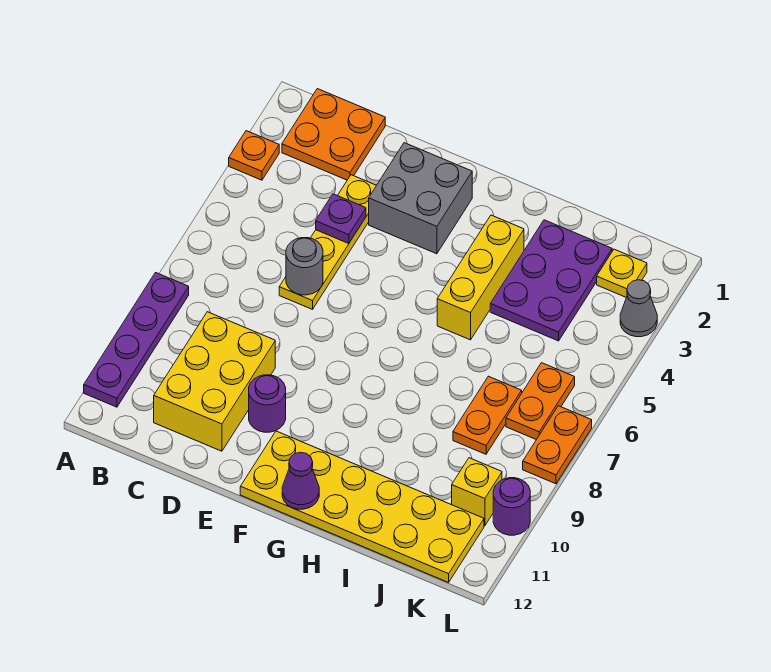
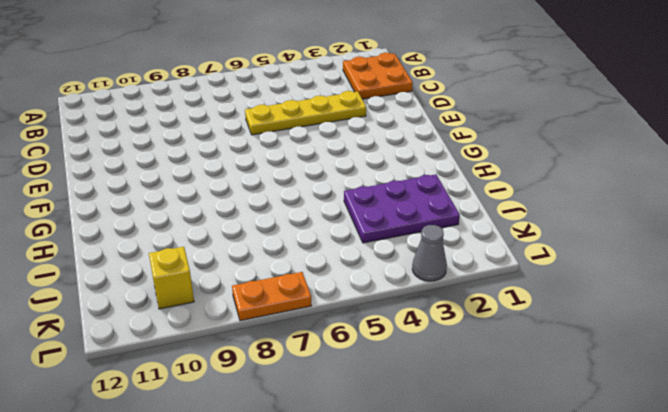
none -> orange 1x1 plate [229,131,279,180]
none -> purple 1x4 plate [84,273,189,407]
none -> yellow 2x3 brick [154,312,275,451]

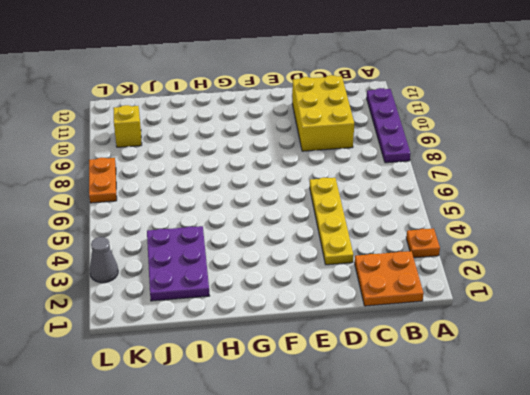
none -> grey 2x2 brick [369,143,472,254]
none -> purple 1x1 round brick [249,375,286,432]
none -> yellow 2x6 plate [240,431,484,583]

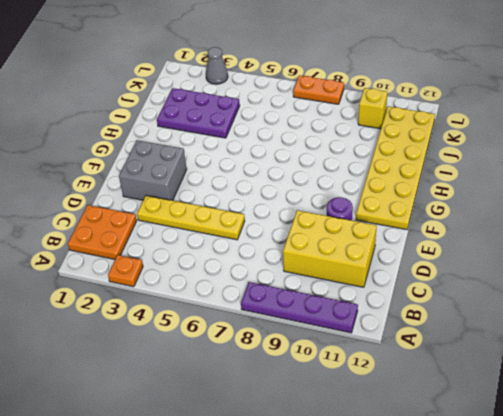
none -> yellow 1x3 brick [437,215,524,340]
none -> orange 1x2 plate [453,376,522,454]
none -> yellow 1x1 plate [597,249,647,297]

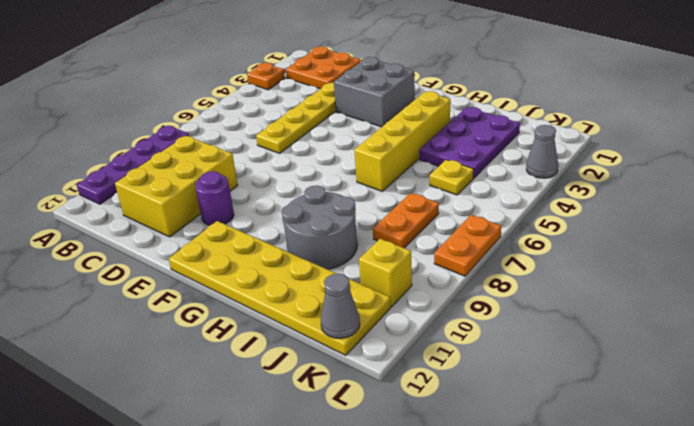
yellow 1x4 brick [354,91,450,191] -> yellow 1x3 brick [437,215,524,340]
grey 2x2 round brick [281,185,357,269] -> none
yellow 1x1 plate [430,160,474,195] -> yellow 1x1 plate moved to [597,249,647,297]
grey 1x1 cone [321,274,360,338] -> none
none -> orange 1x2 plate [506,363,575,440]
none -> purple 1x1 round brick [493,478,530,535]
none -> purple 1x1 plate [316,194,366,244]

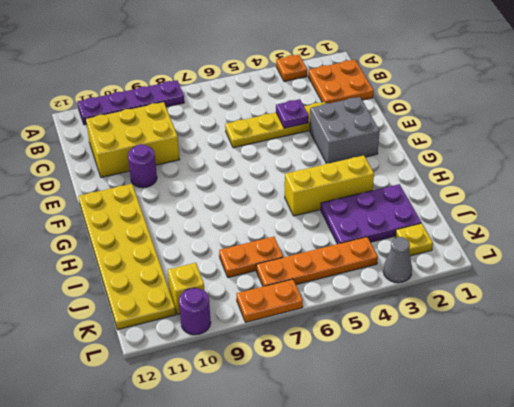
orange 1x4 plate [256,237,378,286] -> orange 1x2 plate [506,363,575,440]
none -> grey 1x1 round brick [286,238,323,295]
none -> purple 1x1 cone [282,452,319,509]

